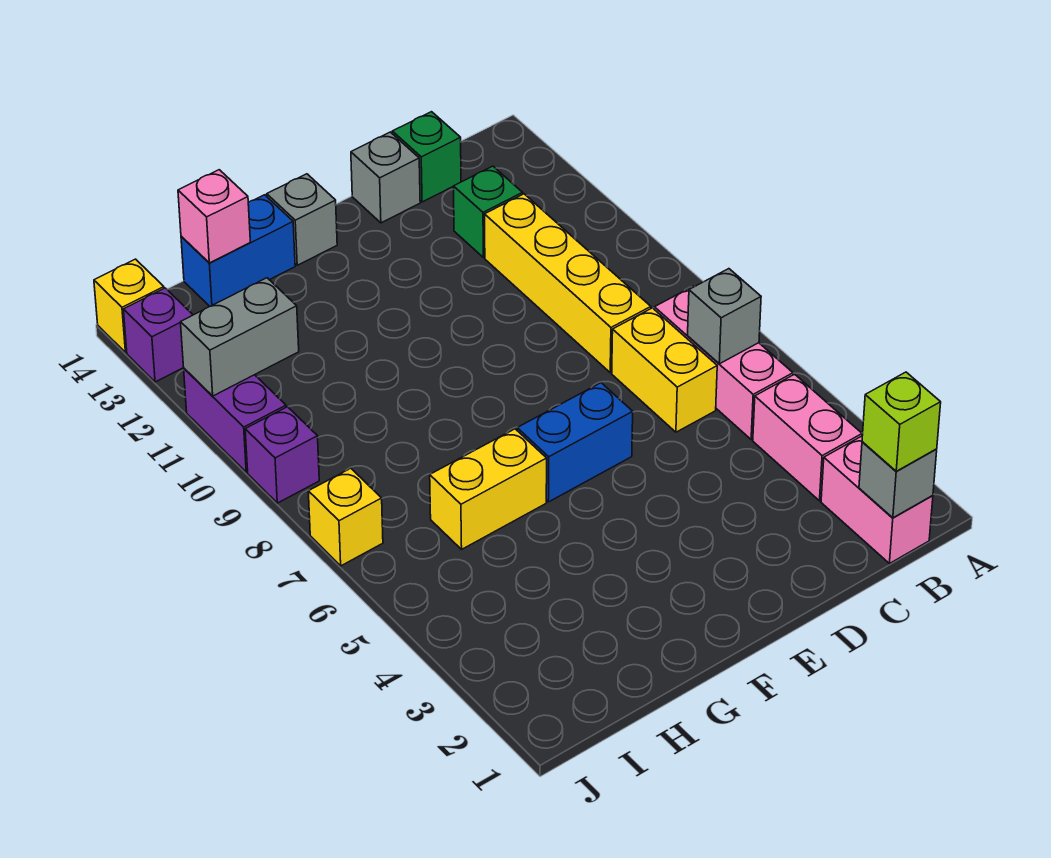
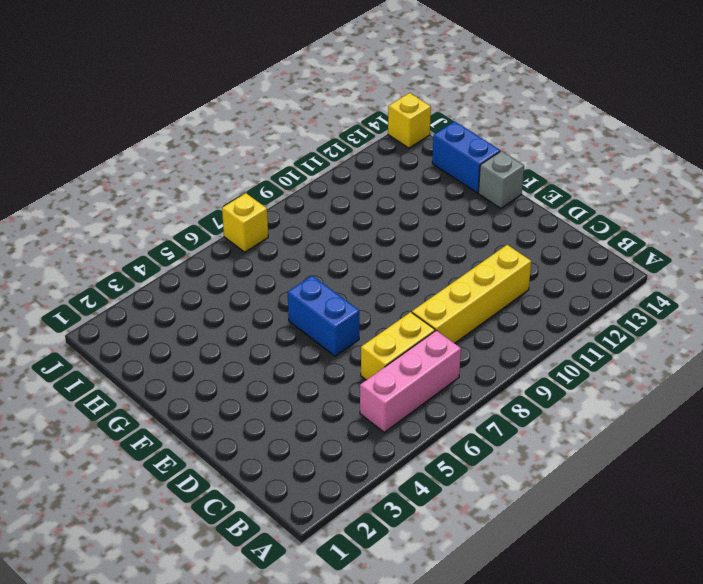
none -> pink 1x2 brick [821,436,933,564]
none -> pink 1x2 brick [753,374,862,501]
none -> green 1x1 brick [453,166,523,258]

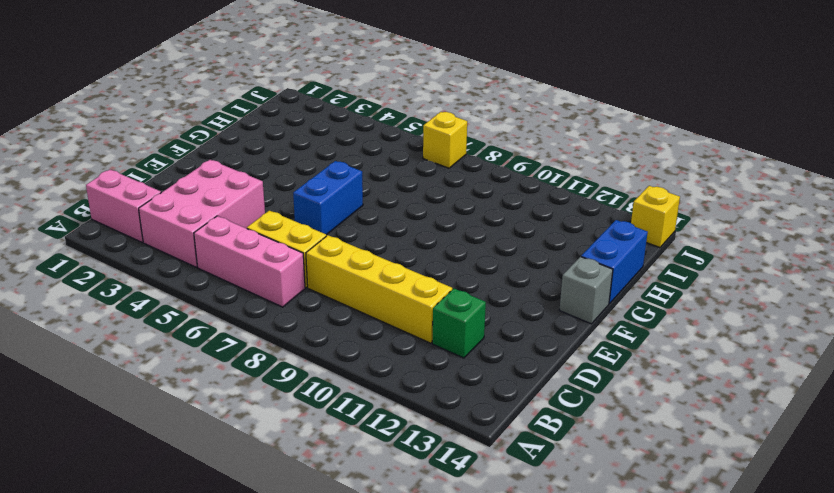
pink 2x3 brick [139,160,265,267] -> pink 1x2 brick [753,374,862,501]
none -> green 1x1 brick [392,112,461,202]
none -> grey 1x1 brick [351,132,420,223]
none -> yellow 1x2 brick [430,429,547,549]

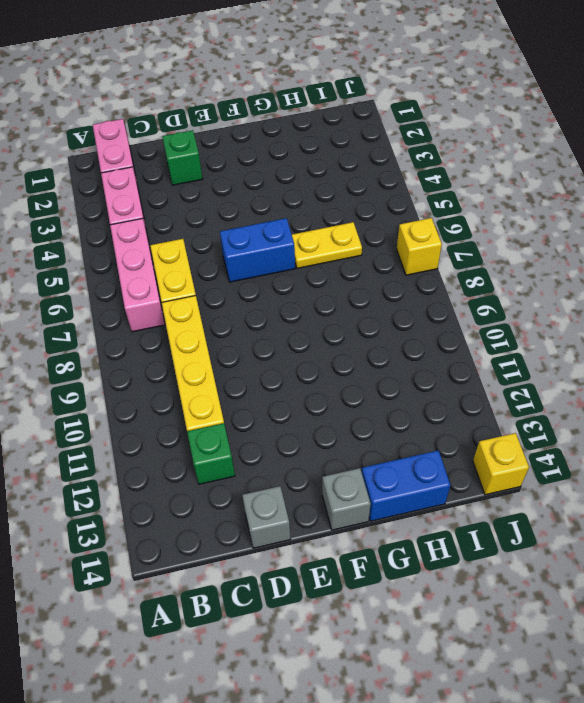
green 1x1 brick [162,130,203,185] -> green 1x1 brick moved to [392,112,461,202]
yellow 1x2 plate [292,222,362,268] -> yellow 1x2 brick [430,429,547,549]
none -> purple 1x1 brick [245,407,319,503]
none -> purple 1x2 brick [184,369,286,472]
none -> purple 1x1 brick [123,288,193,382]

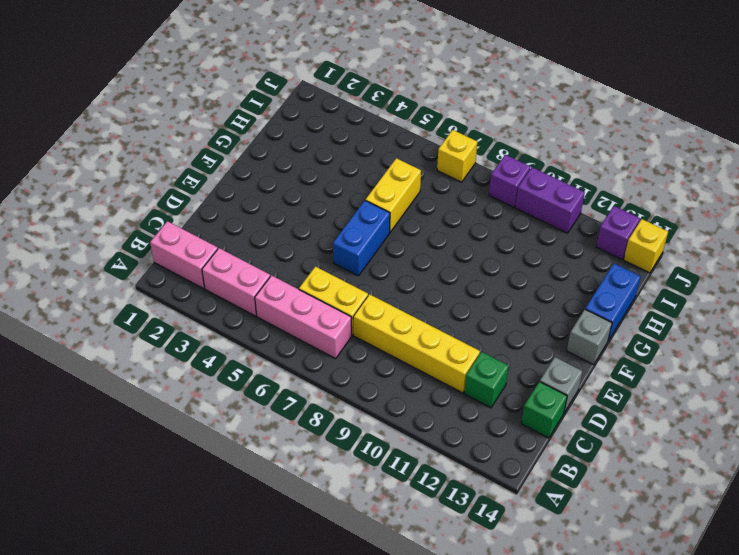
none -> grey 1x1 brick [859,442,937,518]
none -> grey 1x1 brick [688,269,761,364]
none -> pink 1x1 brick [178,170,250,263]

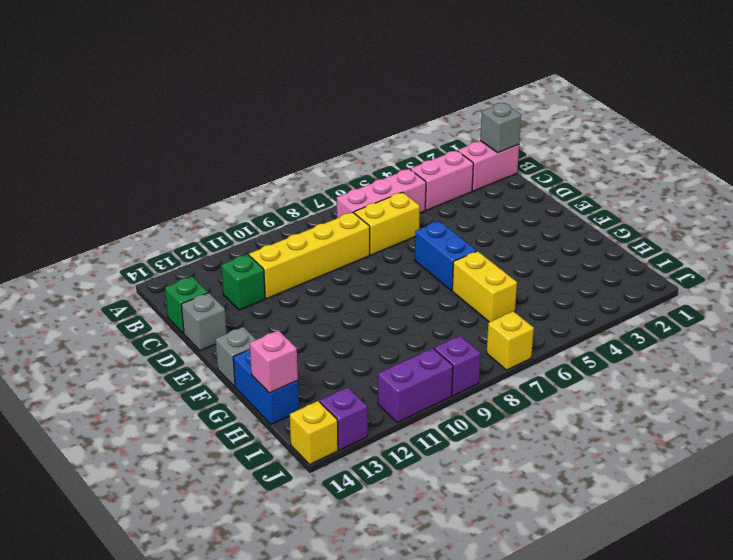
none -> grey 1x1 brick [688,269,761,364]
none -> grey 1x2 brick [181,278,299,396]
none -> lime 1x1 brick [862,372,941,471]

